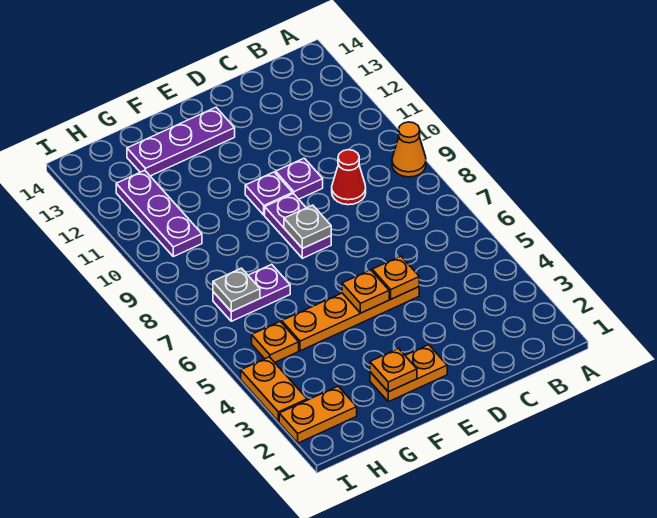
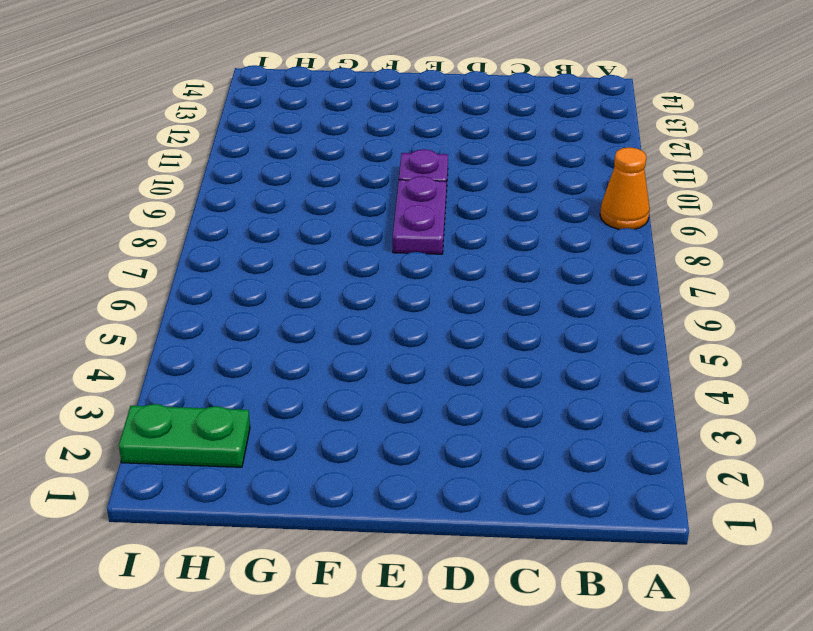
green 1x2 plate [119,404,250,467] -> orange 1x2 plate [279,386,357,443]
none -> red 1x1 cone [332,150,366,205]
none -> orange 1x4 plate [282,287,419,351]
none -> purple 1x1 plate [276,158,323,199]

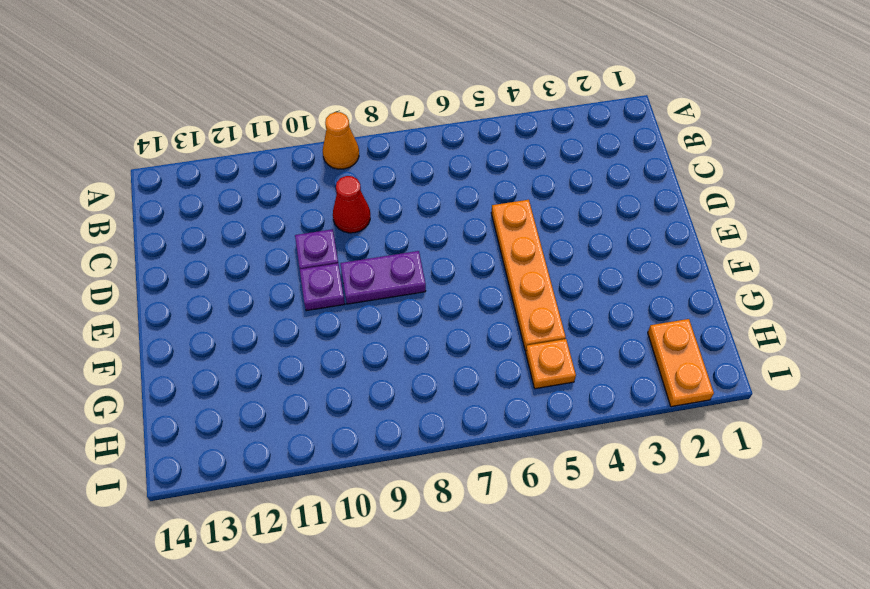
none -> orange 1x2 plate [370,345,447,402]
none -> purple 1x3 plate [127,107,235,176]
none -> purple 1x2 plate [213,264,290,321]

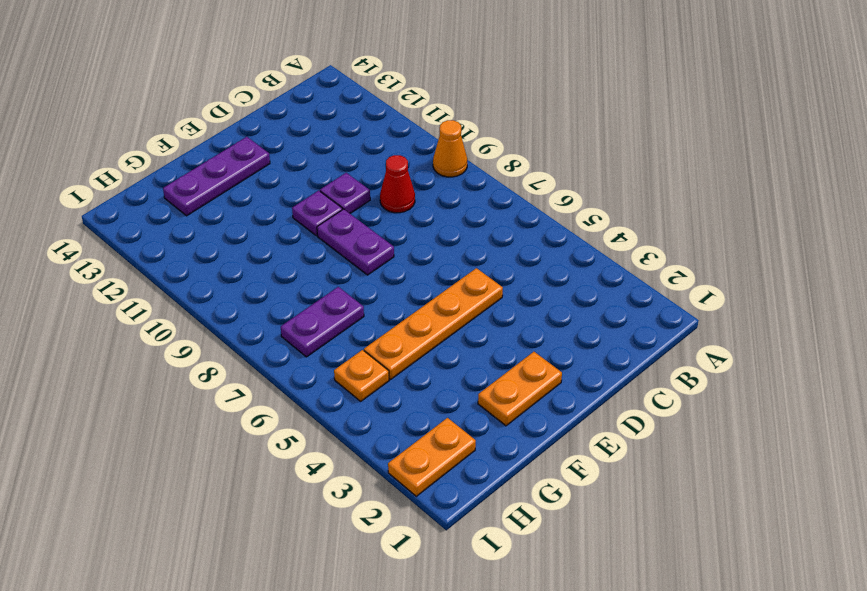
none -> purple 1x3 plate [116,170,202,257]
none -> orange 1x2 plate [241,357,307,422]
none -> orange 1x1 plate [372,256,419,299]

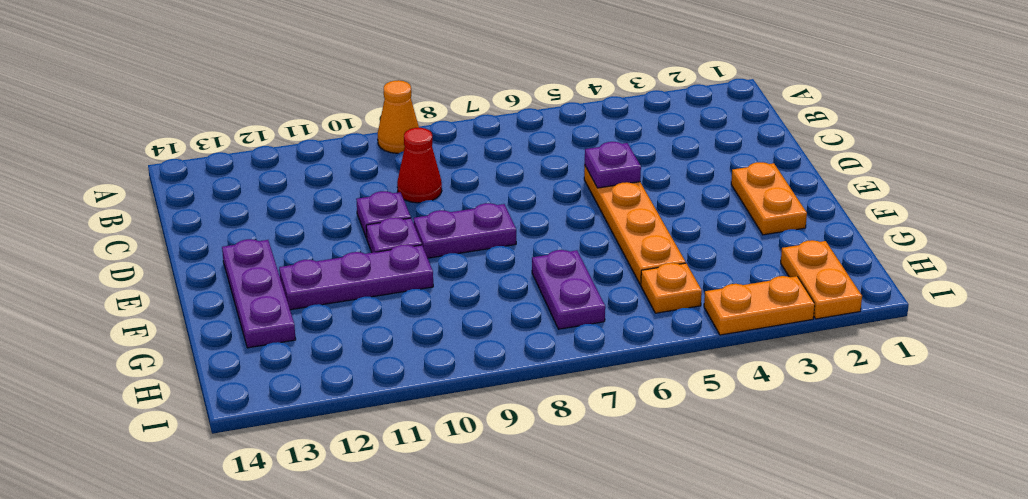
purple 1x1 plate [585,142,641,188] -> orange 1x1 plate [372,256,419,299]
purple 1x3 plate [279,245,433,310] -> purple 1x3 plate moved to [116,170,202,257]
none -> orange 1x1 plate [342,270,389,313]
none -> grey 1x1 plate [284,205,331,248]
none -> orange 1x1 plate [370,349,417,392]

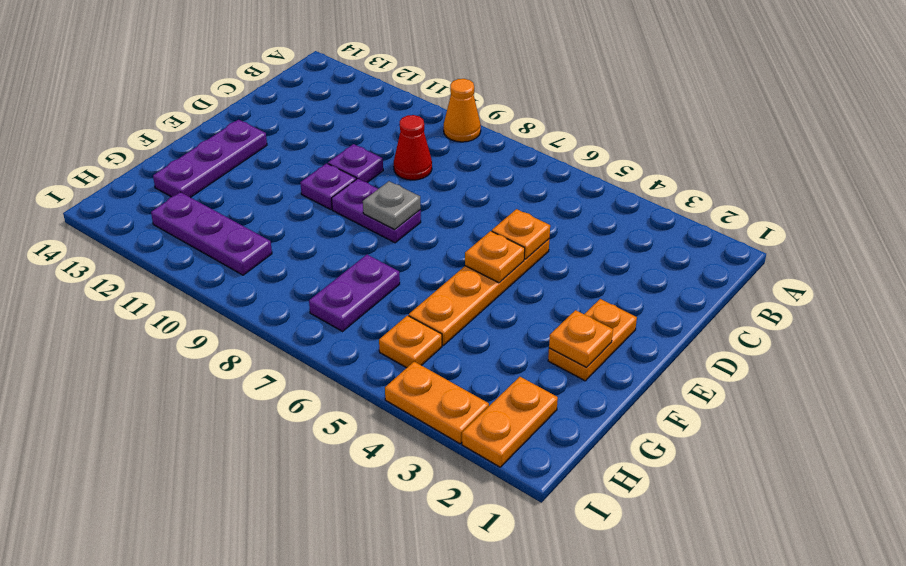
none -> grey 1x1 plate [213,268,260,311]

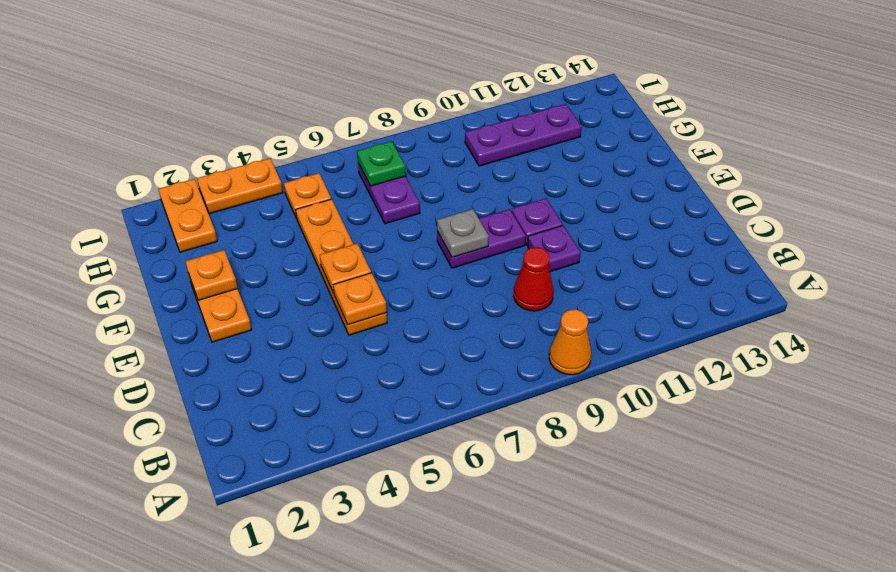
green 1x1 plate [357,141,406,186] -> grey 1x1 plate [213,268,260,311]
none -> purple 1x3 plate [127,107,235,176]

